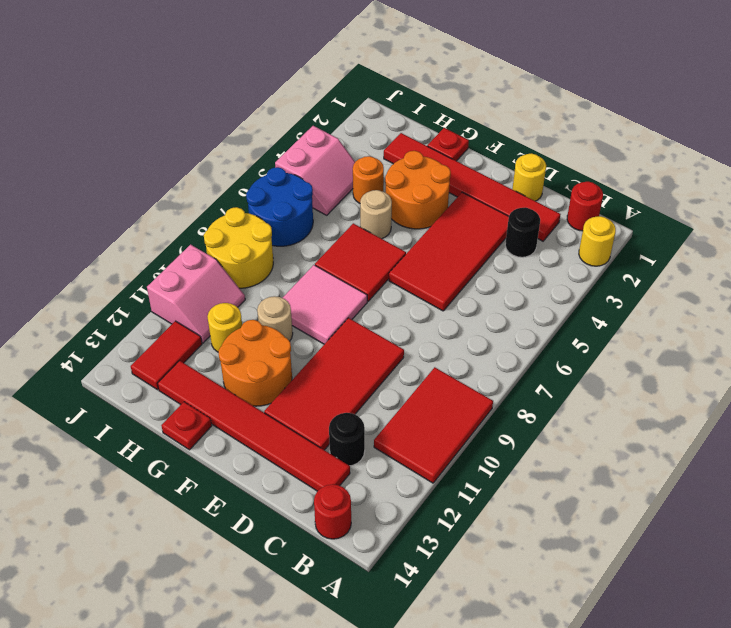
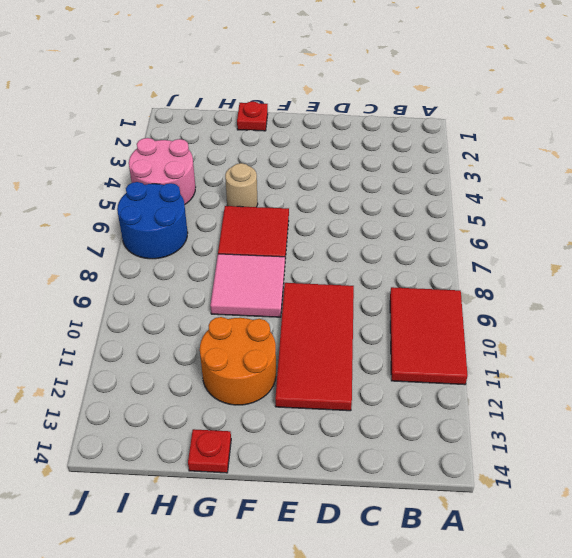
pink 2x2 round brick [129,138,196,205] -> pink 2x2 slope [275,126,355,215]
none -> yellow 1x1 round brick [579,216,616,266]
none -> red 1x1 round brick [567,182,603,231]
none -> red 1x1 round brick [314,484,351,539]

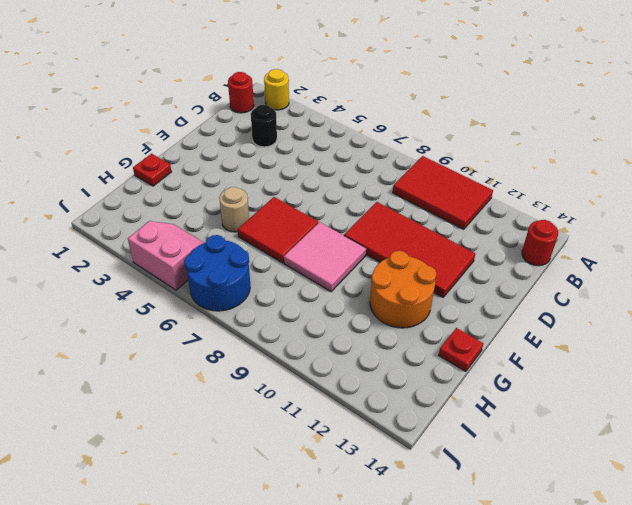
none -> red 1x6 tile [384,133,560,241]
none -> black 1x1 round brick [329,413,365,466]
none -> red 1x6 tile [158,361,350,491]

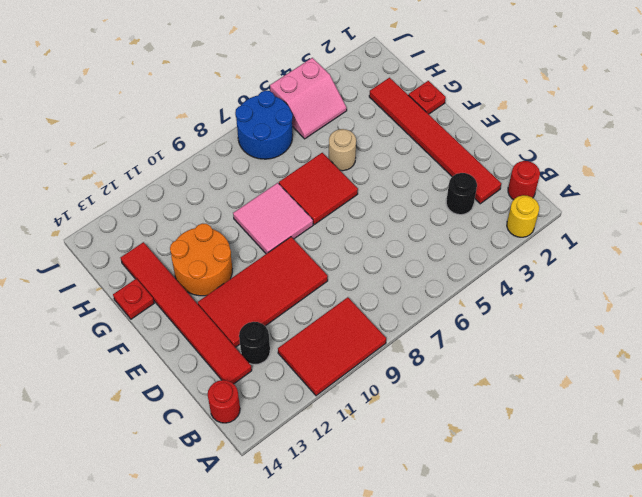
none -> yellow 1x1 round brick [512,153,546,201]
none -> red 2x4 tile [389,192,509,311]
none -> orange 2x2 round brick [385,151,451,229]

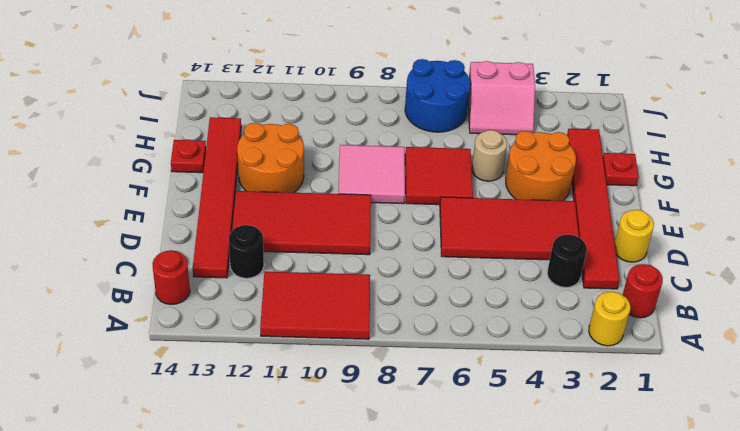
none -> tan 1x1 round brick [257,296,293,341]
none -> orange 1x1 round brick [353,156,384,203]
none -> yellow 1x1 round brick [208,303,242,352]

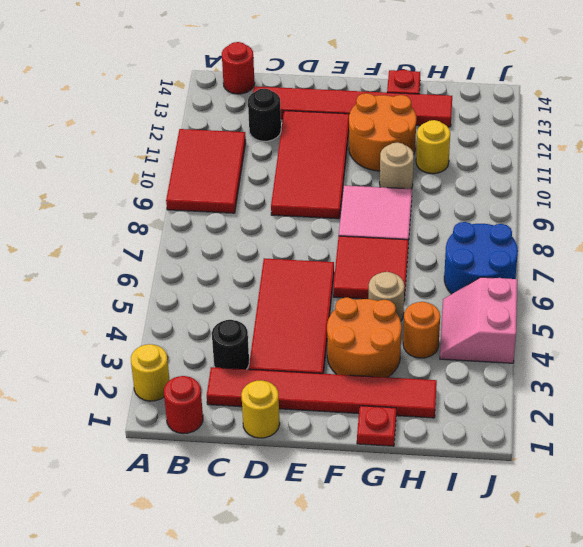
none -> yellow 2x2 round brick [204,207,273,288]
none -> pink 2x2 slope [147,245,245,343]
none -> red 1x2 tile [131,321,202,390]

